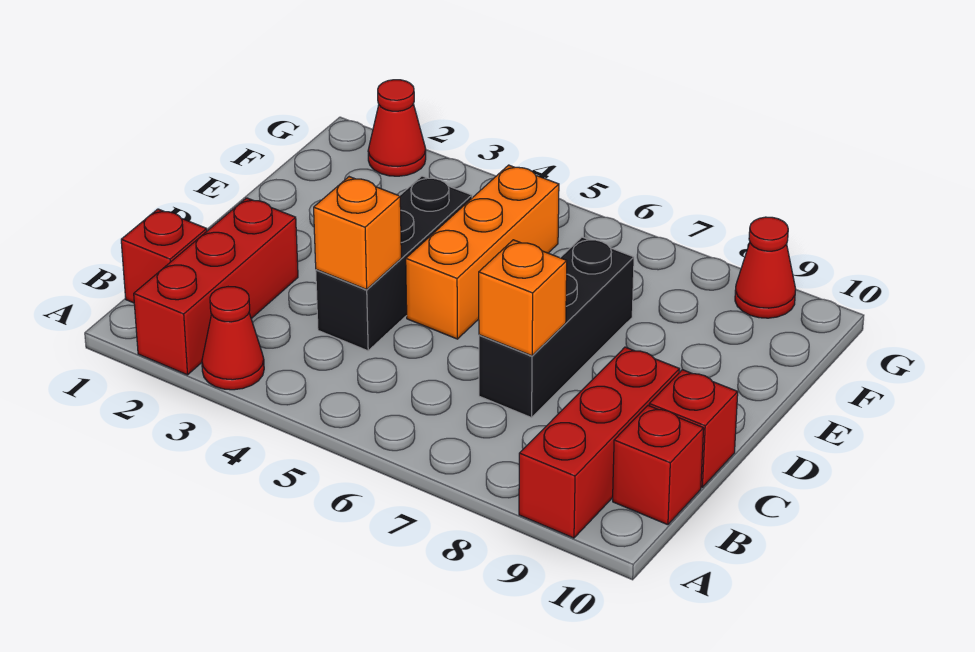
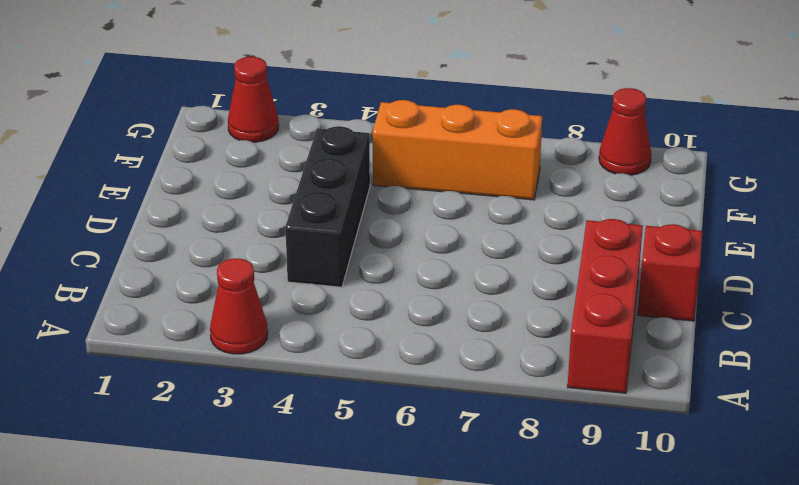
orange 1x3 brick [373,100,542,200] -> orange 1x3 brick turned to [406,165,559,339]
none -> red 1x3 brick [134,198,298,375]
none -> red 1x1 brick [121,209,207,303]
none -> red 1x1 brick [613,406,704,525]

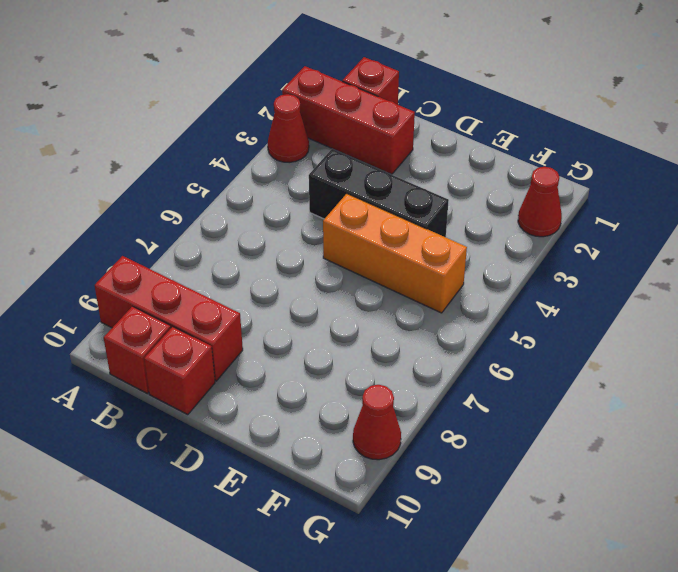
none -> black 1x3 brick [479,237,634,418]
none -> orange 1x1 brick [314,177,401,289]
none -> orange 1x1 brick [479,240,567,356]

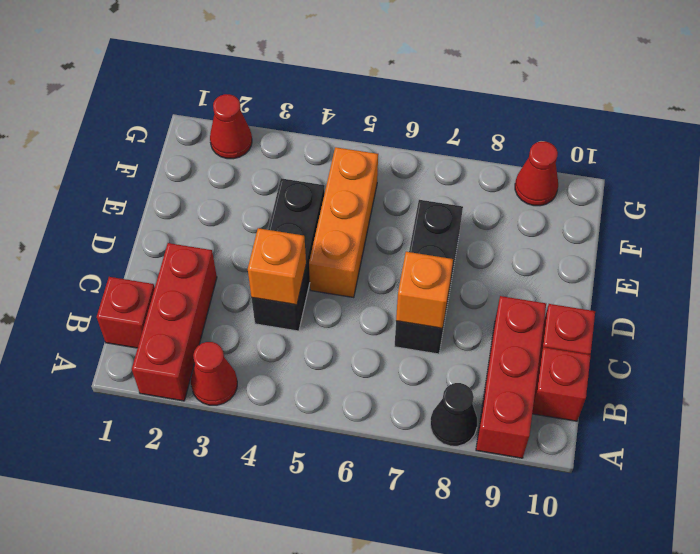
black 1x1 cone [430,383,477,446] -> none

